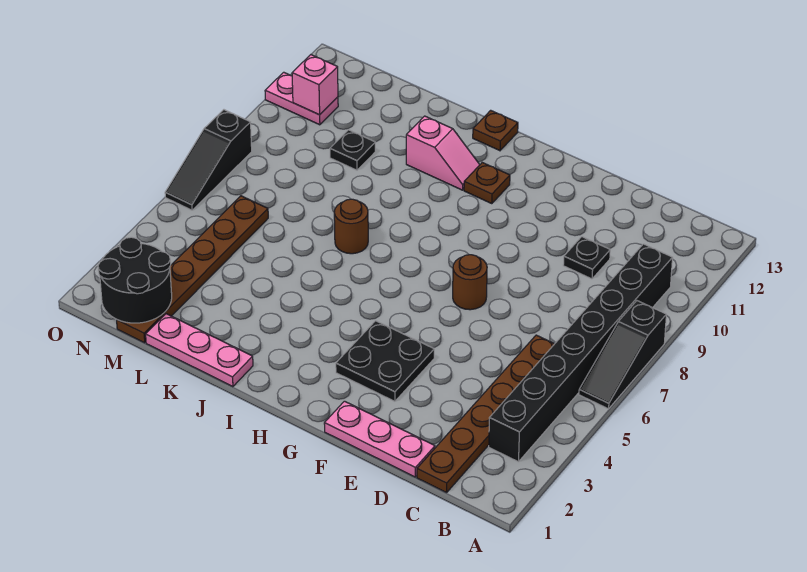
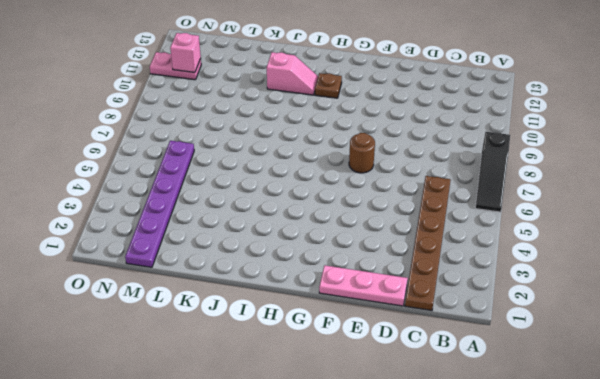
purple 1x6 plate [125,141,194,267] -> brown 1x6 plate [117,196,268,343]
none -> black 1x8 brick [489,244,673,462]
none -> black 1x1 plate [563,237,610,279]
none -> black 2x2 plate [336,321,434,401]

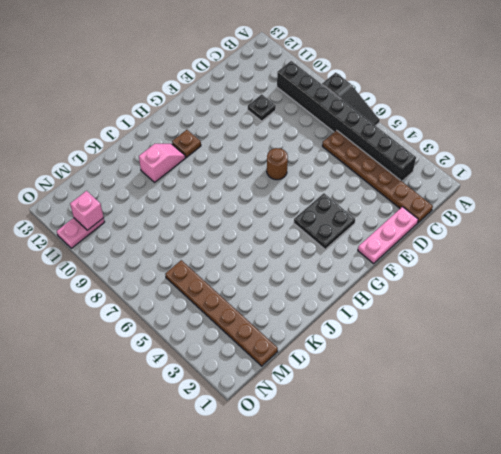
none -> brown 1x1 plate [473,110,518,151]
none -> pink 1x3 plate [146,314,253,387]
none -> brown 1x1 round brick [334,199,368,254]

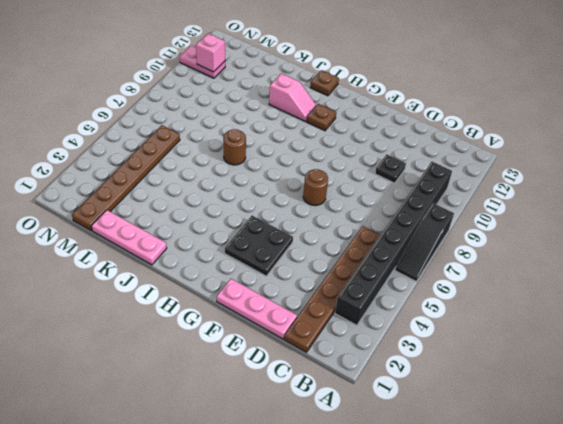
none -> black 1x1 plate [330,130,375,170]
none -> black 1x3 slope [165,110,252,210]
none -> black 2x2 round brick [98,237,172,323]

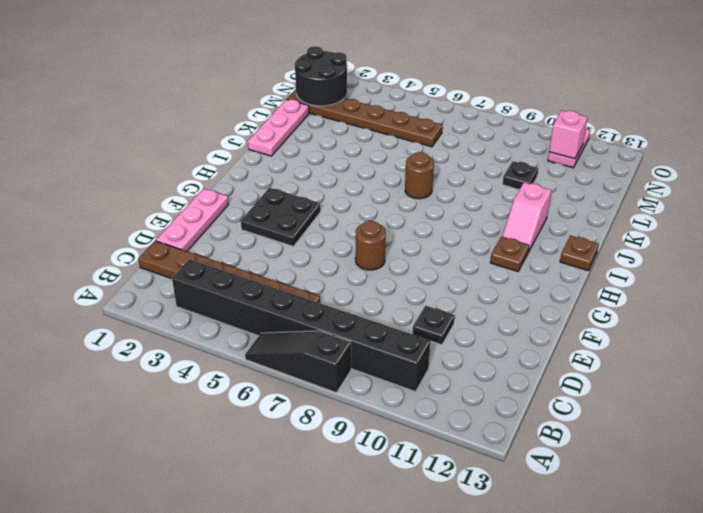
none -> black 1x3 slope [165,110,252,210]

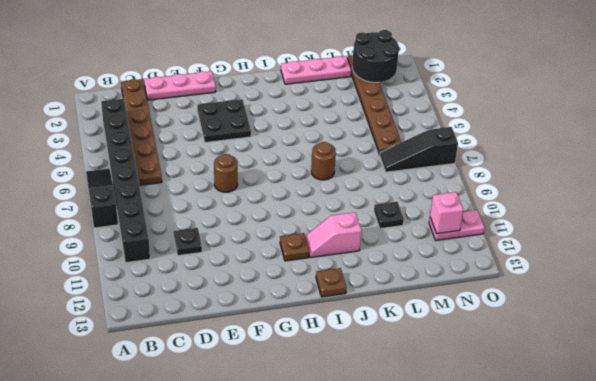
black 1x3 slope [380,127,458,172] -> black 1x3 slope turned to [165,110,252,210]

